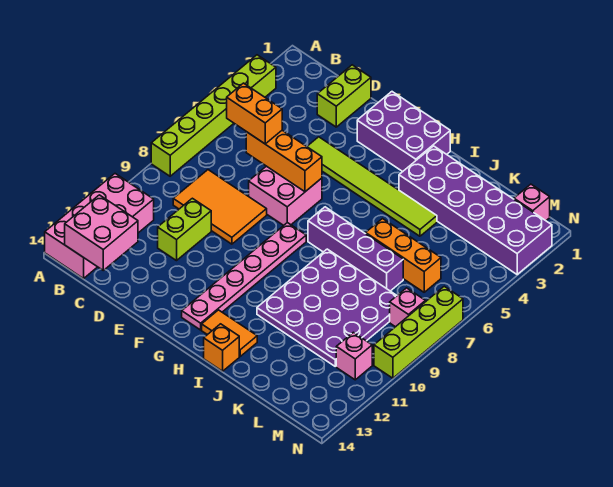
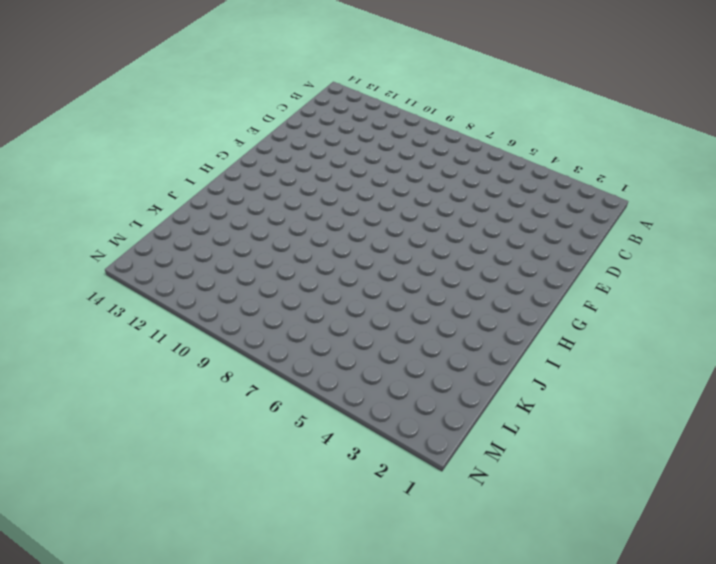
none -> lime 1x6 brick [151,55,276,176]
none -> pink 2x4 brick [45,174,154,279]
none -> orange 2x3 tile [173,170,267,244]

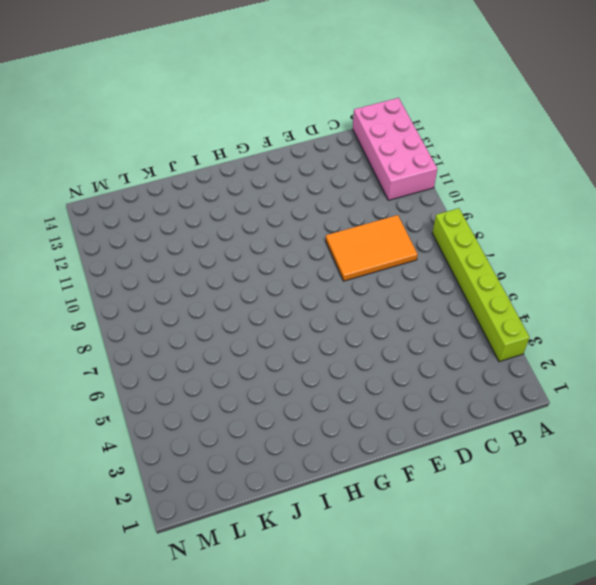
none -> lime 1x2 brick [317,65,371,127]
none -> lime 1x2 brick [158,198,211,261]
none -> lime 1x6 tile [307,137,437,236]

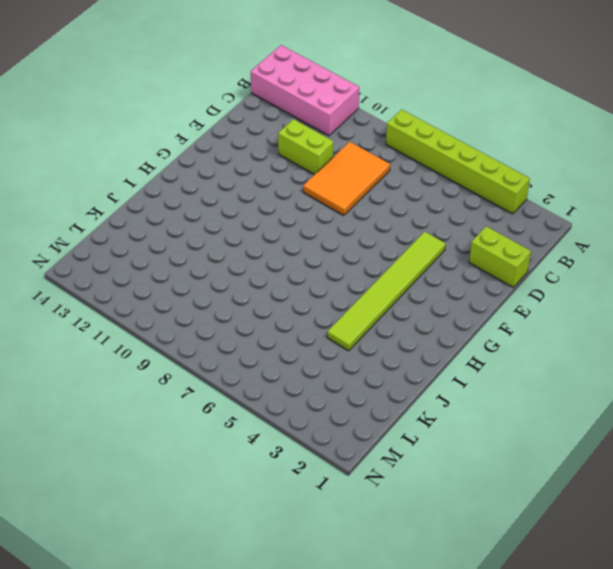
none -> pink 2x2 brick [249,166,322,225]
none -> purple 2x3 brick [357,92,450,172]
none -> pink 1x6 plate [182,223,306,330]

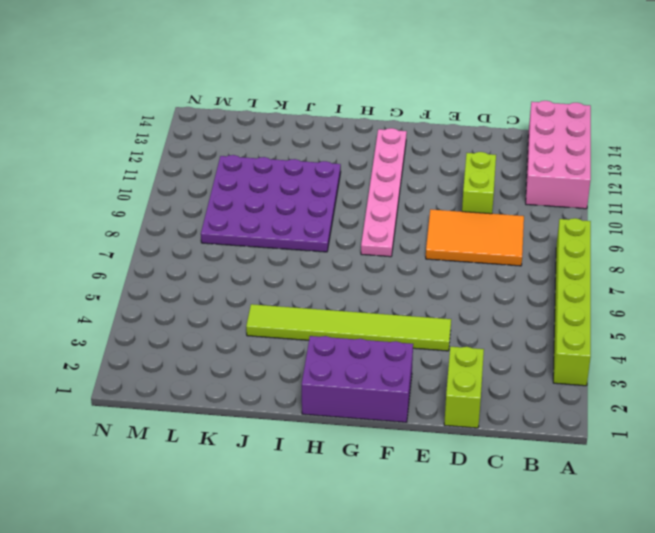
none -> pink 2x2 brick [249,166,322,225]
none -> purple 1x4 brick [308,207,403,291]
none -> orange 1x2 tile [202,310,257,356]

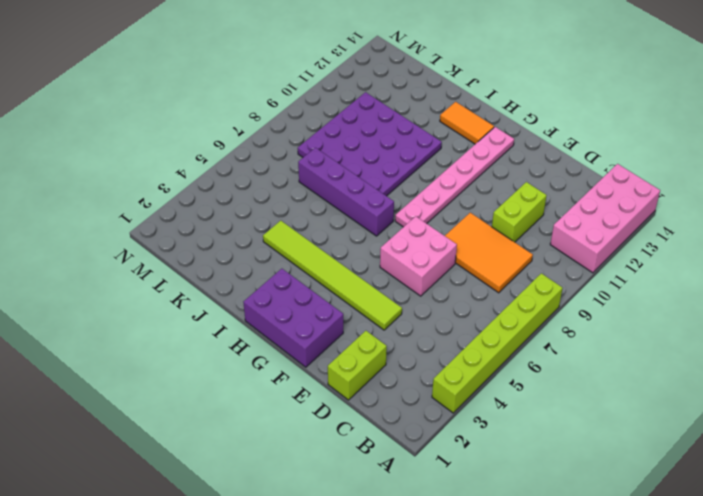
none -> purple 2x6 brick [399,146,552,274]
none -> orange 1x1 brick [204,324,239,371]
none -> orange 1x3 brick [366,219,441,292]

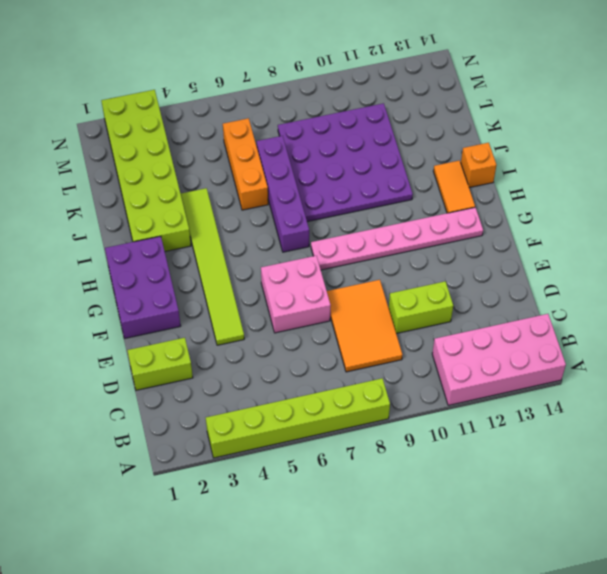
lime 2x6 brick [101,90,191,251] -> purple 2x6 brick [399,146,552,274]
none -> pink 1x1 brick [514,184,550,221]
none -> pink 1x1 brick [390,288,425,327]
none -> pink 1x1 brick [336,332,372,380]

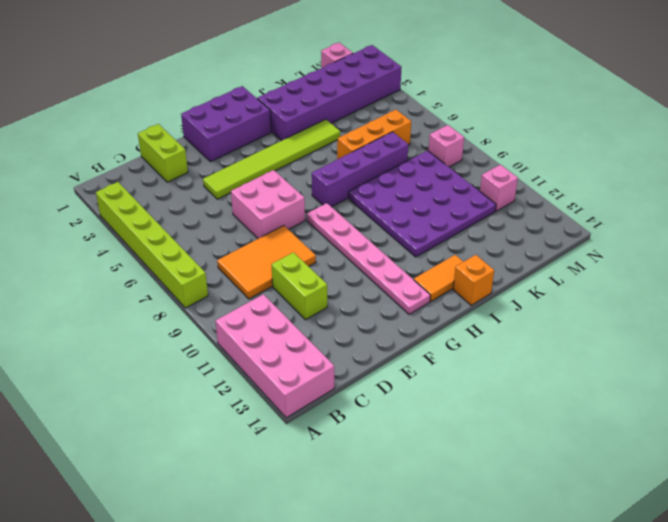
none -> lime 1x4 brick [374,286,463,378]
none -> pink 2x2 brick [65,195,138,270]
none -> orange 1x3 brick [246,130,322,192]

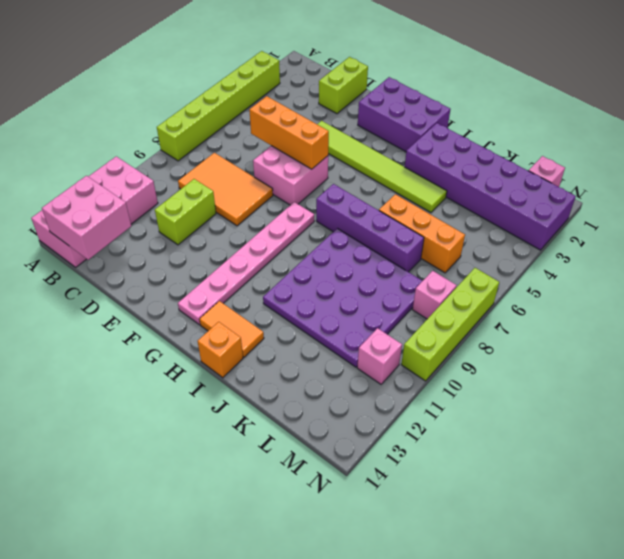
none -> orange 1x2 brick [227,83,282,144]

